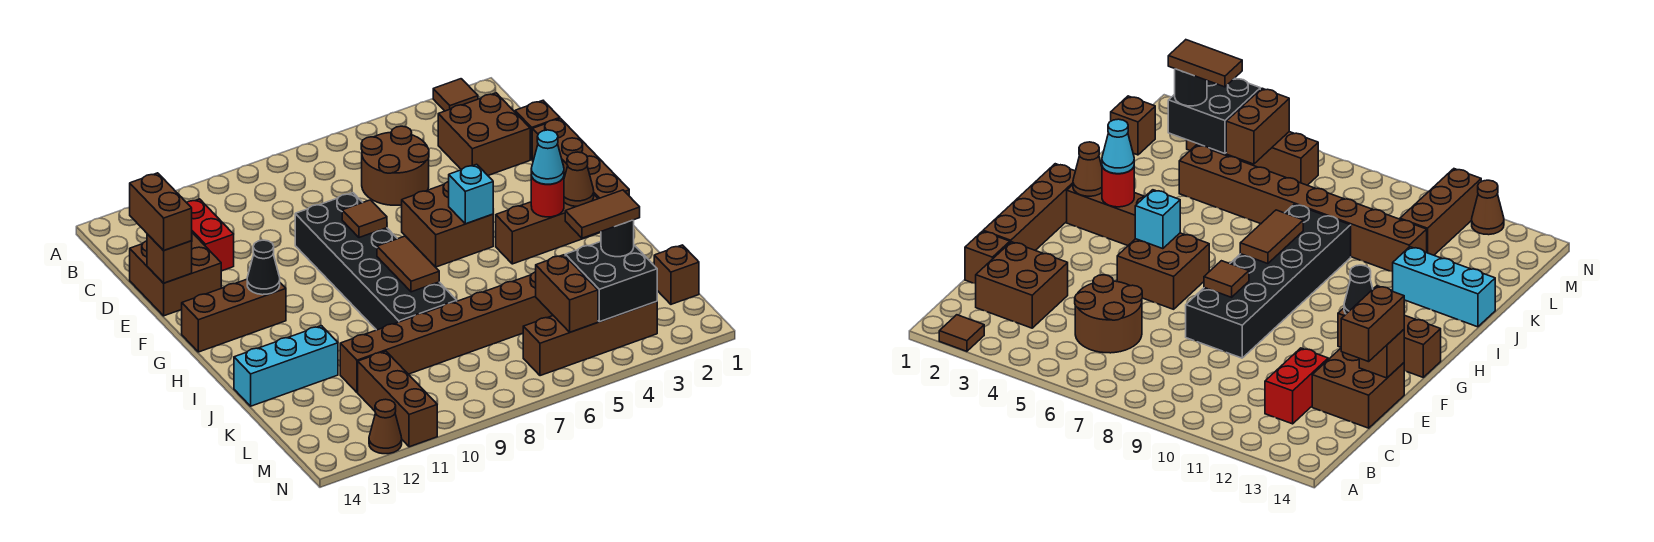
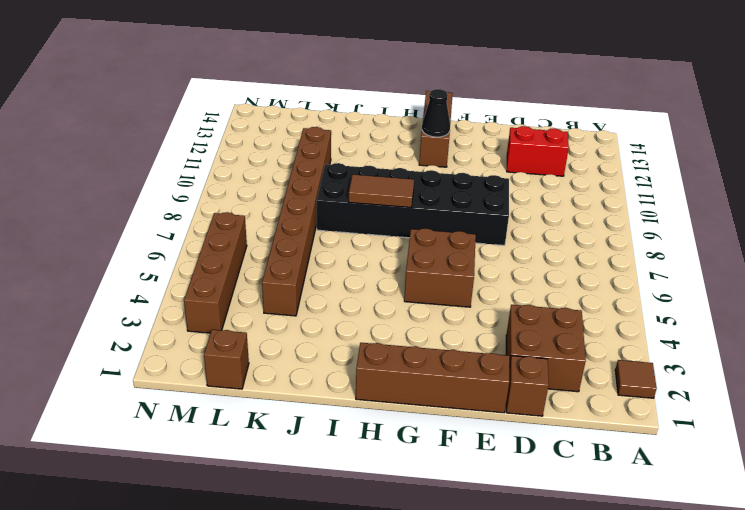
none -> brown 2x2 round brick [361,126,429,205]
none -> brown 2x2 brick [130,233,221,316]
none -> brown 1x3 brick [496,195,600,264]
none -> cyan 1x3 brick [234,326,338,406]

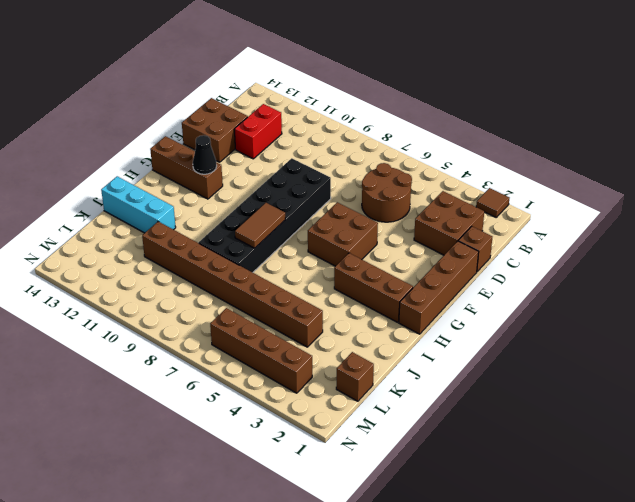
none -> brown 1x3 brick [358,351,437,447]
none -> brown 1x1 cone [369,399,402,454]
none -> brown 1x1 brick [147,234,192,283]
none -> brown 1x1 tile [342,200,387,238]

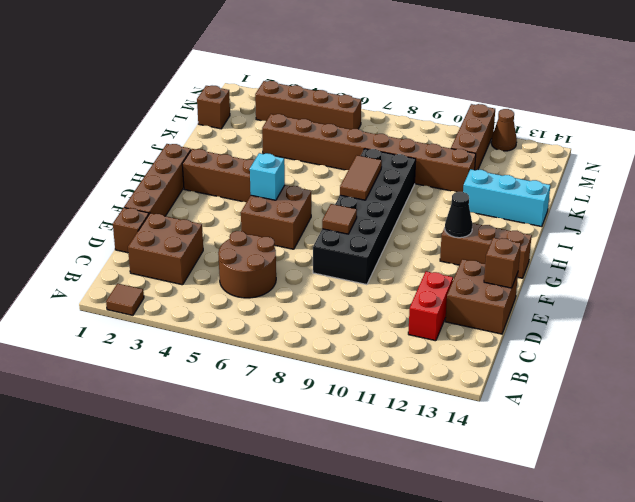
none -> brown 1x1 cone [564,152,594,206]
none -> red 1x1 round brick [531,174,564,217]
none -> black 2x2 brick [565,242,657,322]
none -> brown 1x2 brick [536,255,598,332]

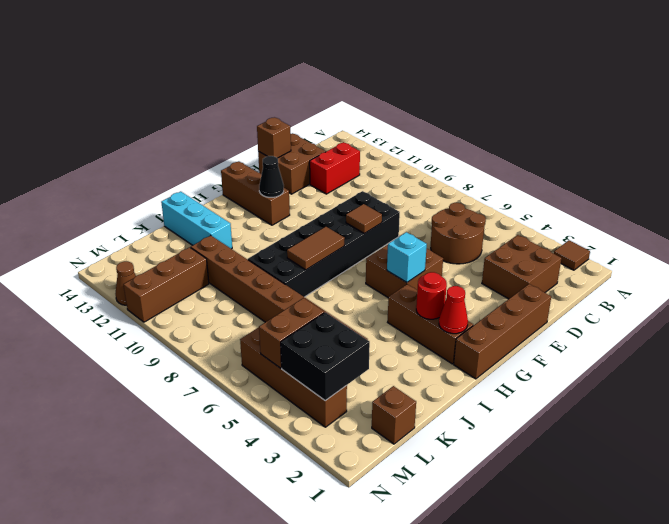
red 1x1 cone [439,286,468,334] -> brown 1x1 cone [564,152,594,206]
none -> brown 1x1 brick [515,101,560,160]
none -> brown 1x2 brick [129,173,192,251]
none -> cyan 1x1 cone [531,130,564,184]
none -> black 1x1 round brick [601,220,634,257]

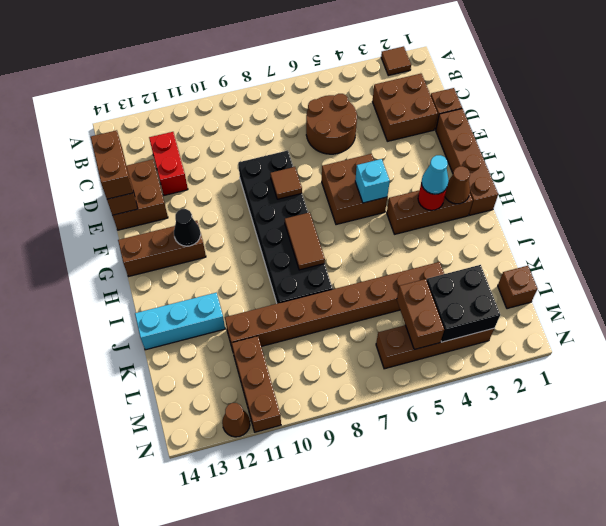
none -> black 1x1 round brick [601,220,634,257]
none -> brown 1x2 tile [565,190,640,238]

